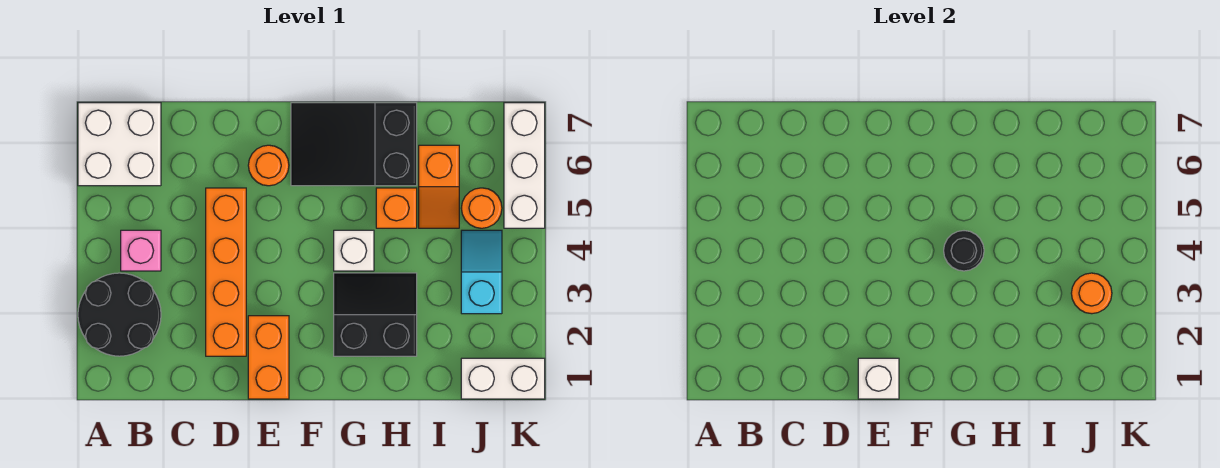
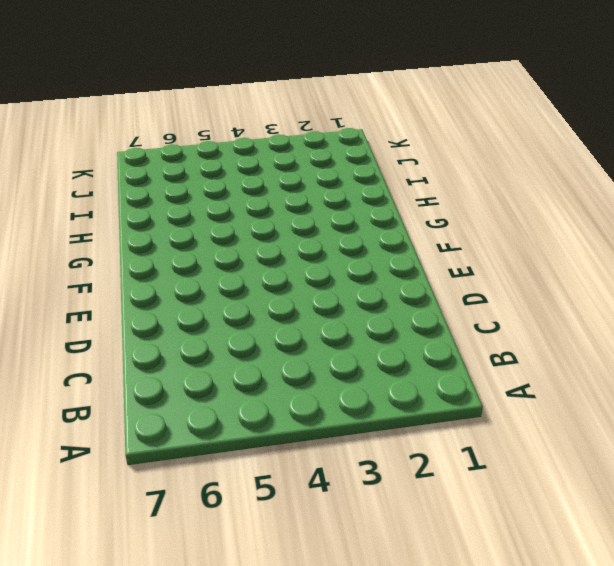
none -> black 2x2 round brick [78,273,161,356]
none -> white 2x2 brick [78,103,161,186]
none -> pink 1x1 brick [121,230,161,271]

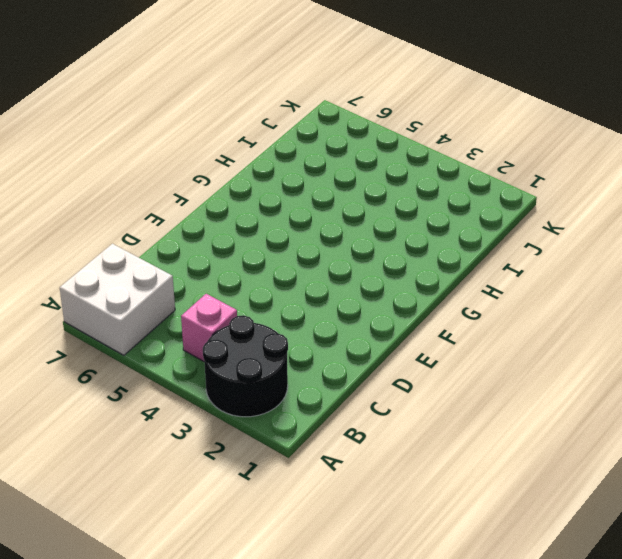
none -> orange 1x4 brick [206,188,246,356]
none -> orange 1x2 brick [248,316,289,399]
none -> orange 1x1 round brick [248,145,289,186]

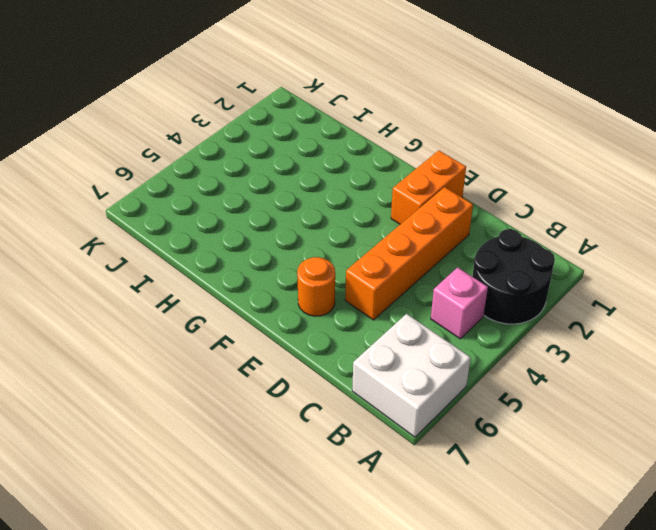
none -> black 2x3 slope [291,103,417,186]
none -> black 2x2 slope [334,273,417,356]
none -> white 1x1 brick [334,230,374,271]

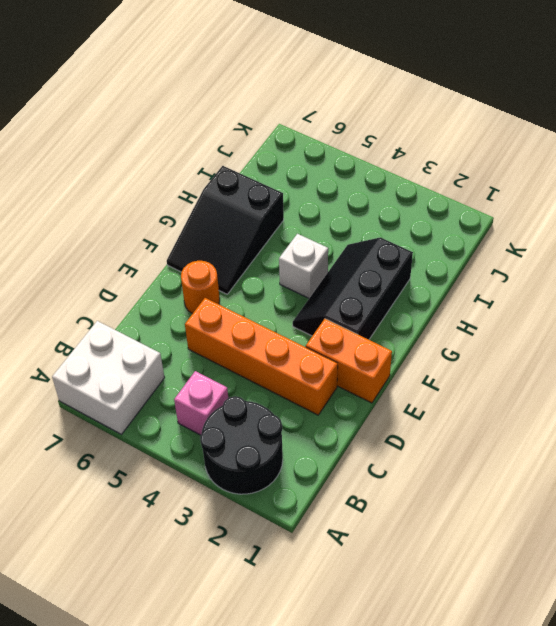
black 2x3 slope [293,237,413,340] -> black 2x2 slope [334,273,417,356]
none -> orange 1x1 brick [376,188,417,228]
none -> orange 1x2 slope [419,145,459,228]
none -> white 1x2 brick [461,358,545,399]

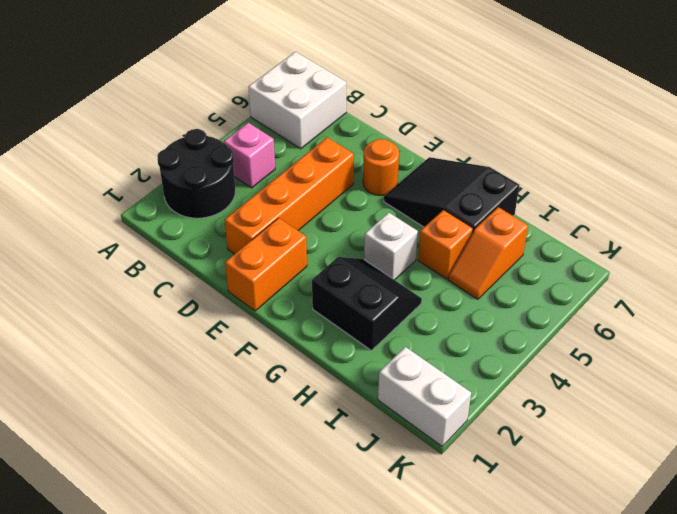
none -> cyan 1x2 slope [461,230,502,314]
none -> orange 1x1 round brick [461,188,502,228]
none -> white 1x3 brick [504,103,545,228]

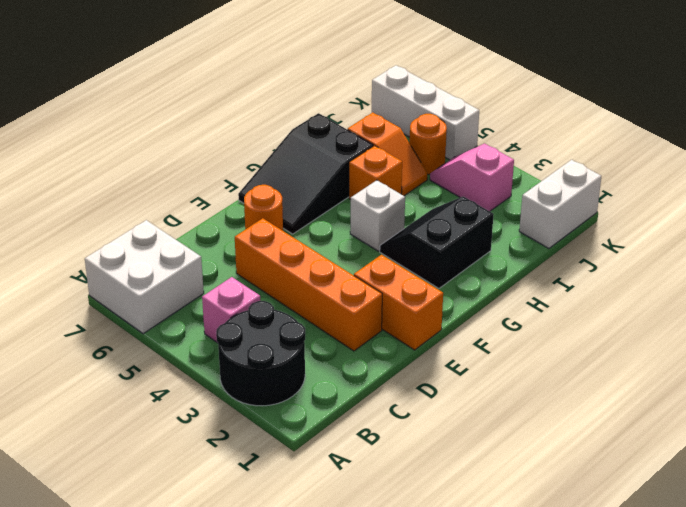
pink 1x2 slope [430,143,514,211] -> cyan 1x2 slope [461,230,502,314]
none -> white 1x1 brick [858,358,899,399]
none -> black 1x1 round brick [944,231,984,271]
none -> orange 1x1 round brick [1071,273,1112,314]

